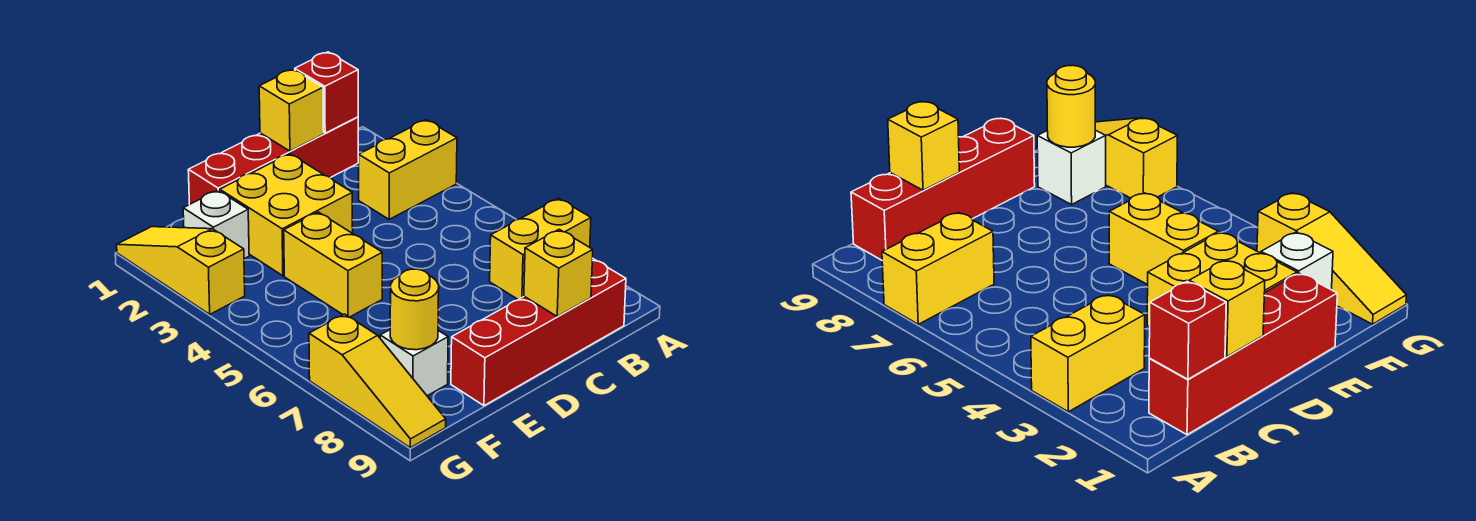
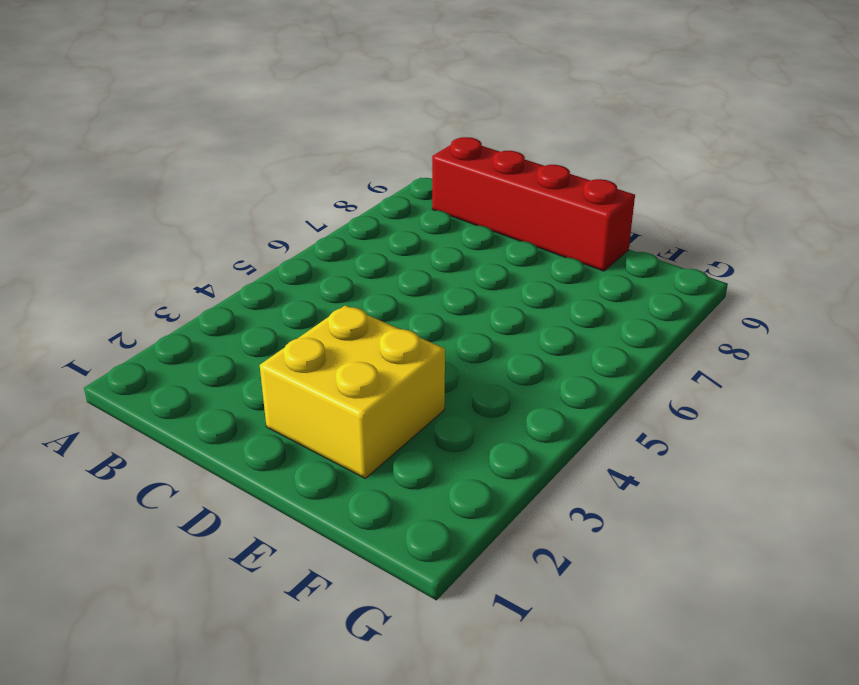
none -> yellow 1x2 brick [359,120,457,219]
none -> yellow 1x2 brick [490,198,591,300]
none -> red 1x4 brick [188,117,358,204]

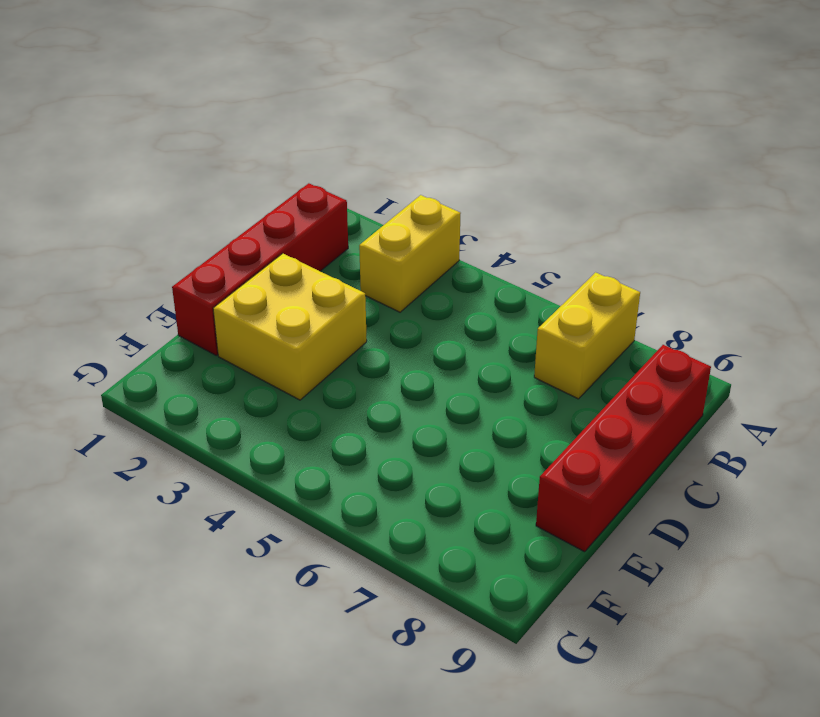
none -> yellow 1x2 brick [284,212,382,317]
none -> white 1x1 brick [183,190,249,259]
none -> white 1x1 brick [380,330,448,396]

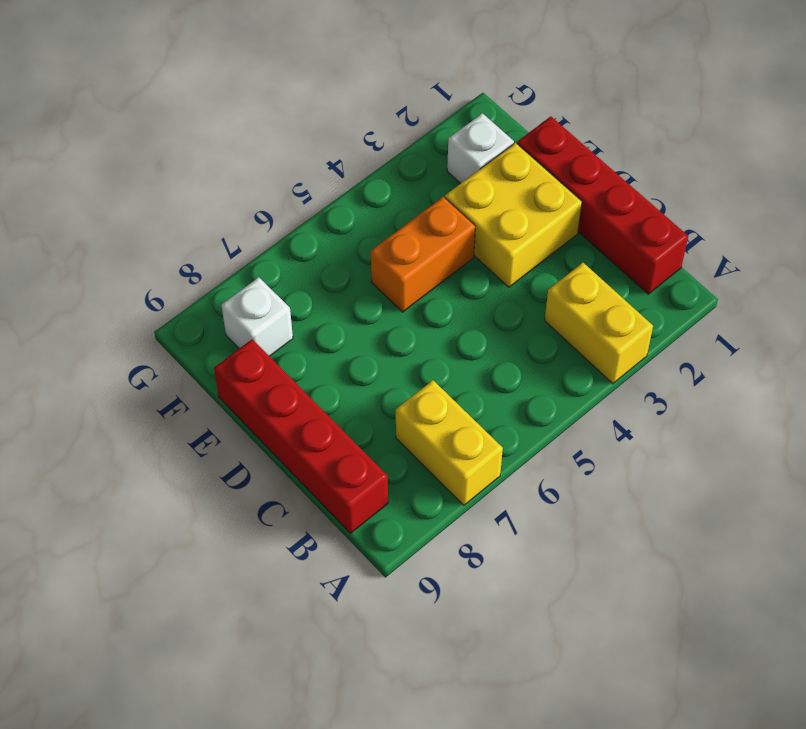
orange 1x2 brick [371,197,475,312] -> yellow 1x2 brick [284,212,382,317]
none -> yellow 1x3 slope [117,227,245,314]
none -> yellow 1x3 slope [309,314,446,448]
none -> red 1x1 brick [295,52,358,133]

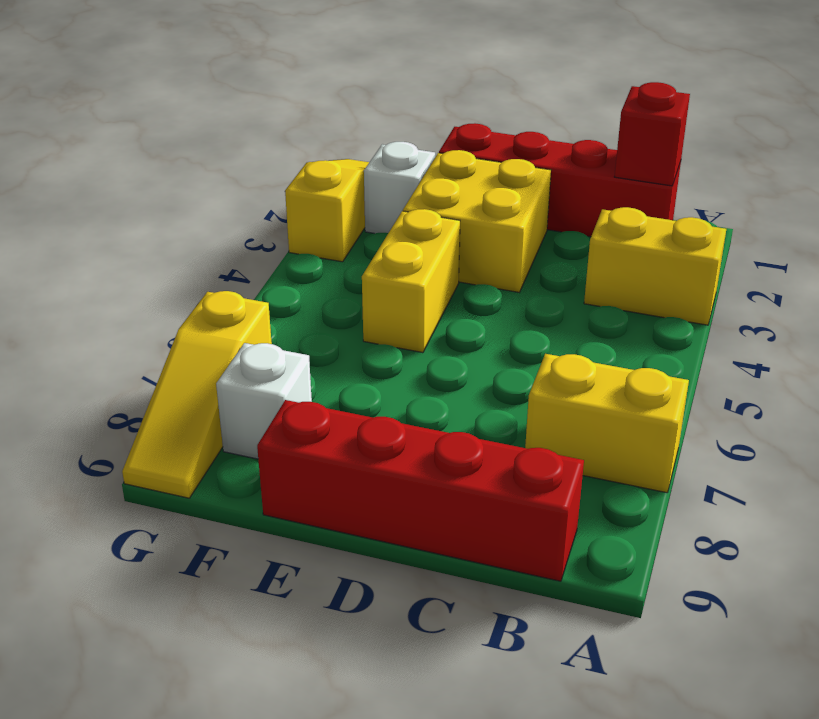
none -> yellow 1x1 brick [259,69,324,151]
none -> yellow 1x1 brick [524,229,593,316]
none -> yellow 1x1 round brick [390,269,439,350]

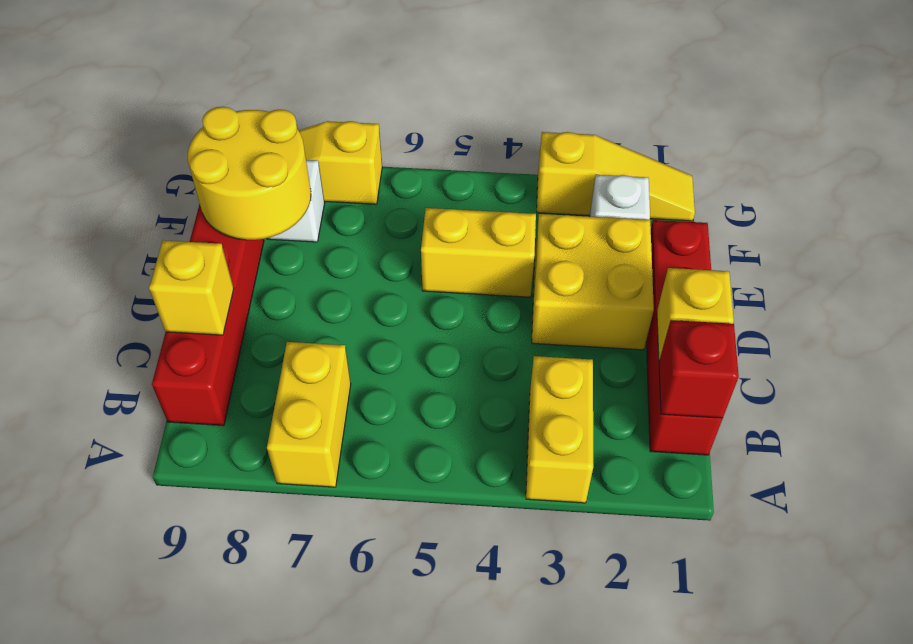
yellow 2x2 round brick [188,107,311,240] -> yellow 1x1 round brick [390,269,439,350]

